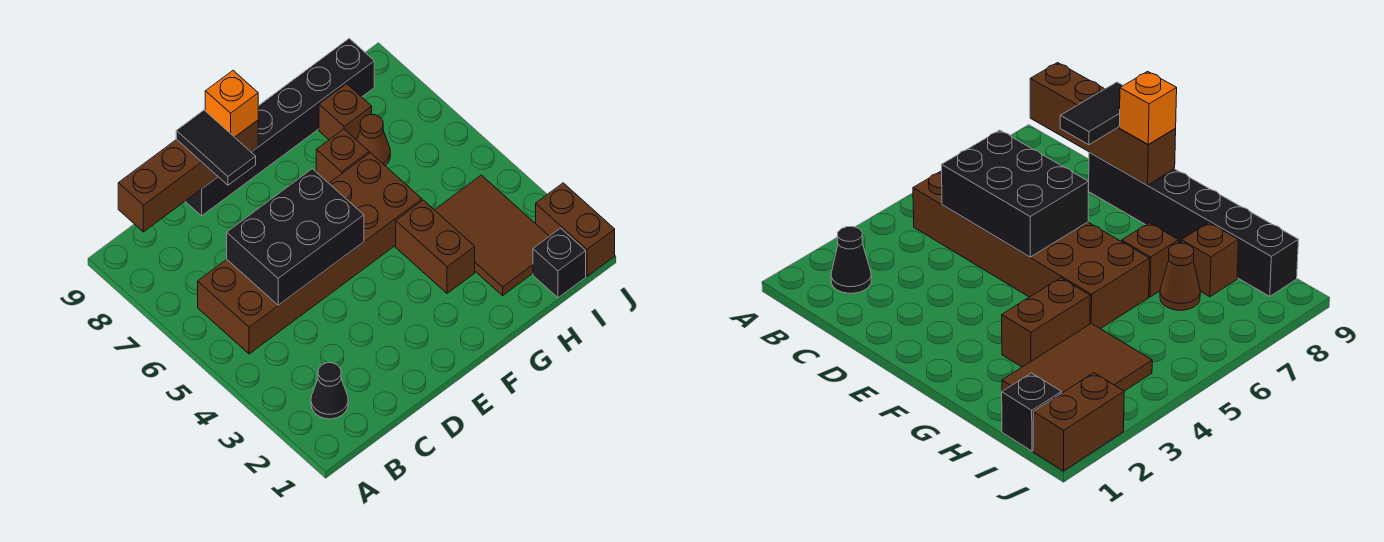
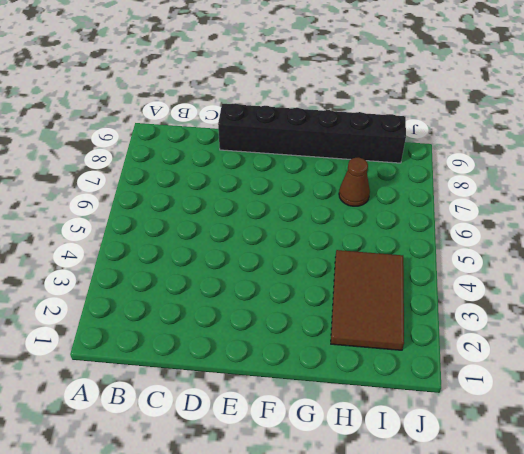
none -> black 1x1 cone [311,363,348,419]
none -> brown 2x6 brick [198,153,422,354]
none -> brown 1x2 brick [396,200,475,293]

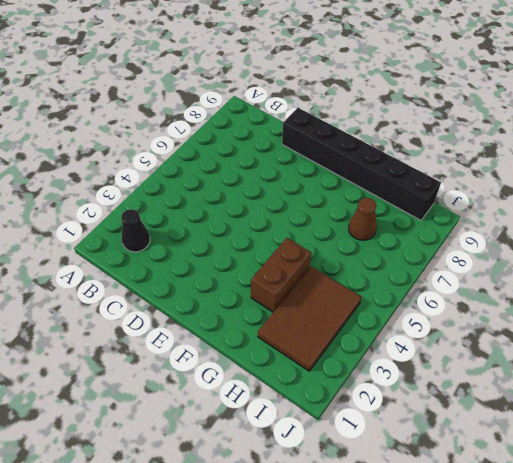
none -> brown 2x6 brick [198,153,422,354]
none -> brown 1x1 brick [316,129,369,183]
none -> brown 1x1 brick [319,84,372,140]

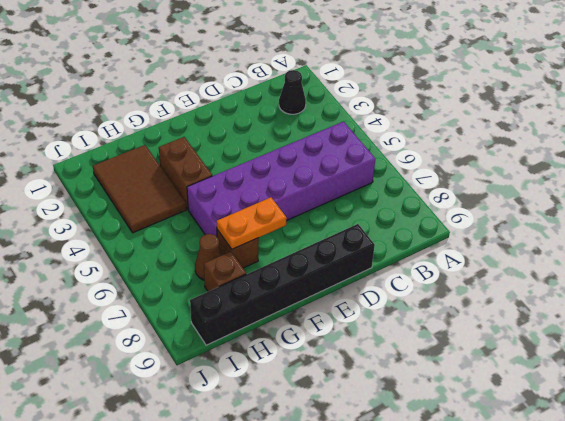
purple 2x6 brick [187,121,375,237] -> brown 2x6 brick [198,153,422,354]
orange 1x2 plate [217,197,287,249] -> none
none -> black 1x1 brick [533,228,586,298]
none -> brown 1x2 brick [536,183,615,276]
none -> brown 1x4 brick [118,120,258,232]

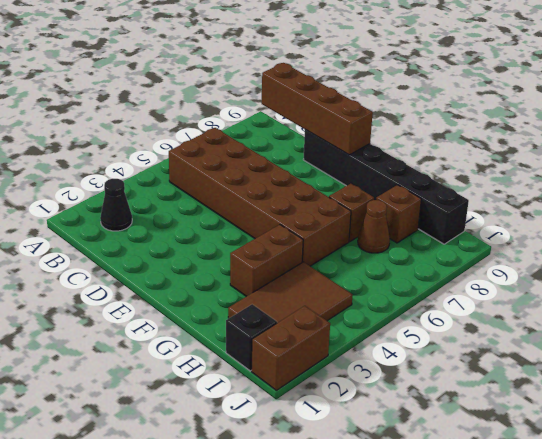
none -> black 2x3 brick [227,169,364,305]
none -> black 1x2 tile [176,110,256,185]
none -> orange 1x1 brick [205,71,258,137]

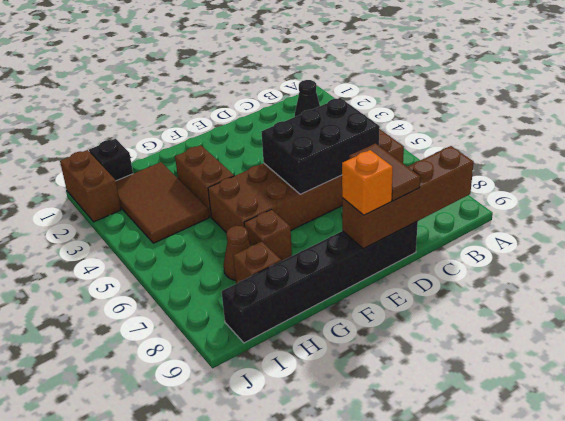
brown 1x2 tile [349,144,420,201] -> black 1x2 tile [176,110,256,185]

